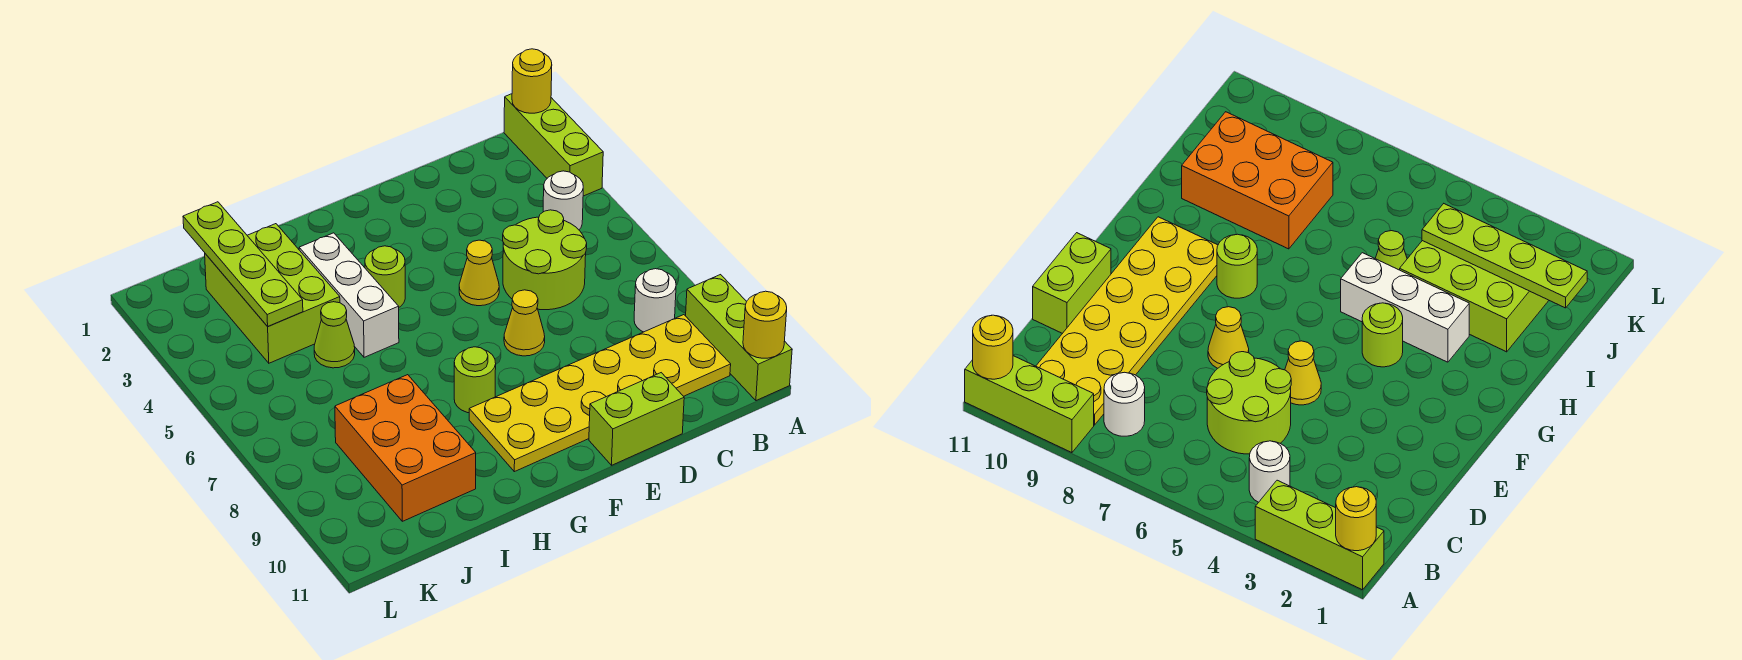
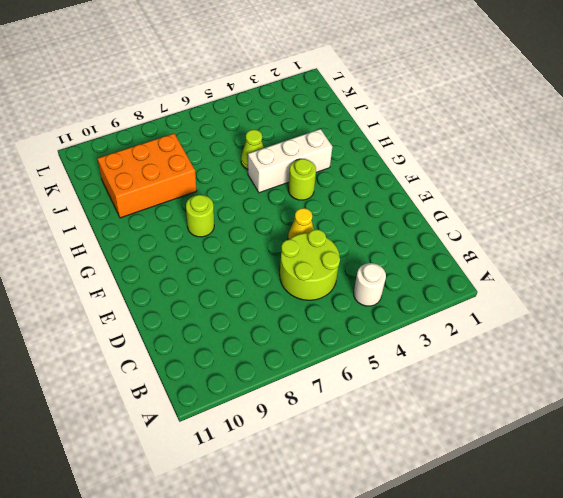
none -> lime 1x3 brick [504,94,603,196]
none -> lime 1x3 brick [686,275,792,401]
none -> white 1x1 round brick [634,269,676,332]

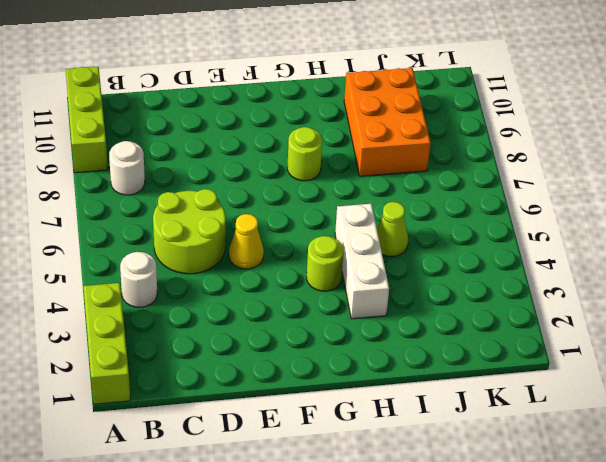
none -> yellow 2x6 plate [469,315,731,472]
none -> lime 1x2 brick [589,373,684,465]
none -> yellow 1x1 cone [504,290,545,356]

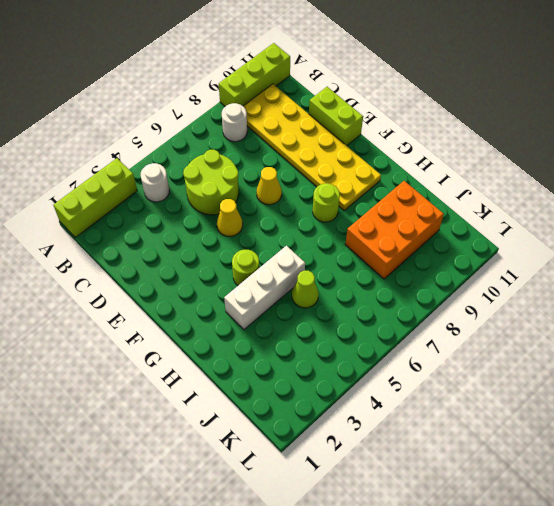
none -> lime 2x3 brick [205,224,340,363]
none -> yellow 1x1 round brick [512,49,552,113]
none -> yellow 1x1 round brick [743,291,787,358]

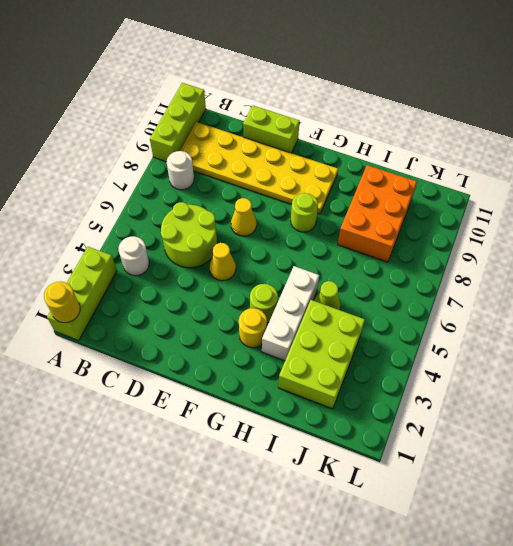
yellow 1x1 round brick [239,308,267,348] -> yellow 1x1 round brick moved to [743,291,787,358]
none -> lime 1x4 plate [183,202,303,326]

